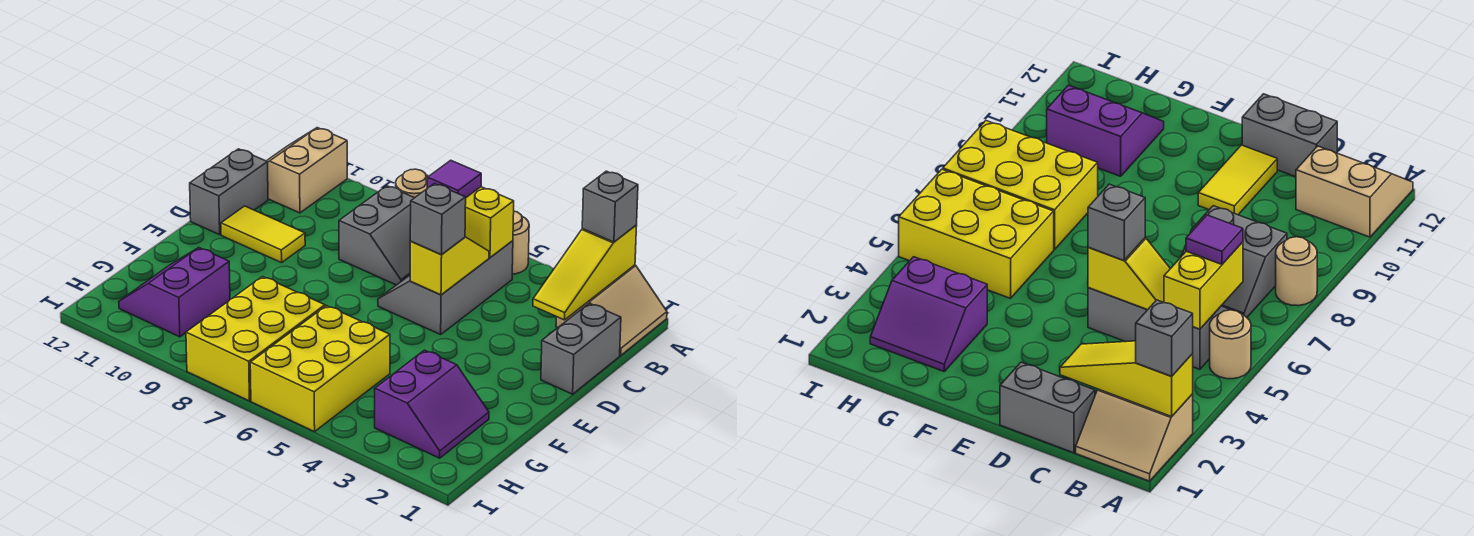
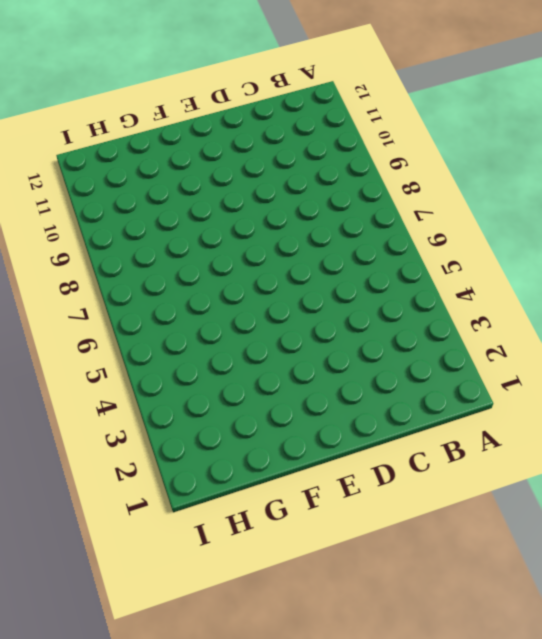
none -> tan 2x2 slope [556,265,667,355]
none -> tan 1x1 round brick [512,211,529,274]
none -> tan 1x1 round brick [396,169,429,198]

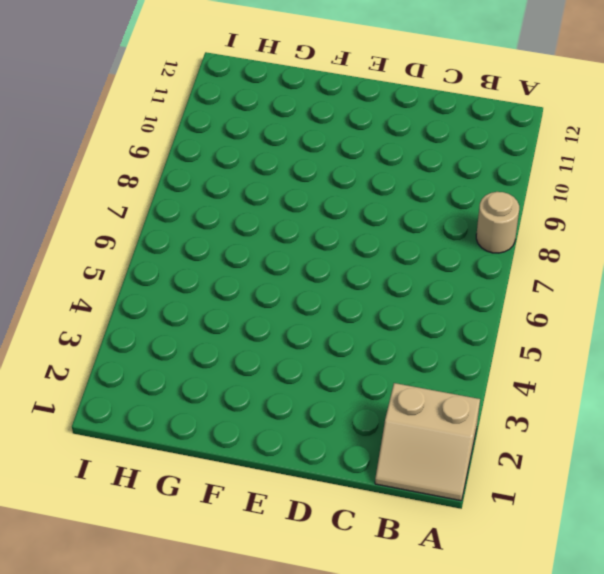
none -> tan 1x1 round brick [512,211,529,274]
none -> tan 2x2 slope [267,128,347,213]
none -> grey 2x3 slope [378,241,513,335]

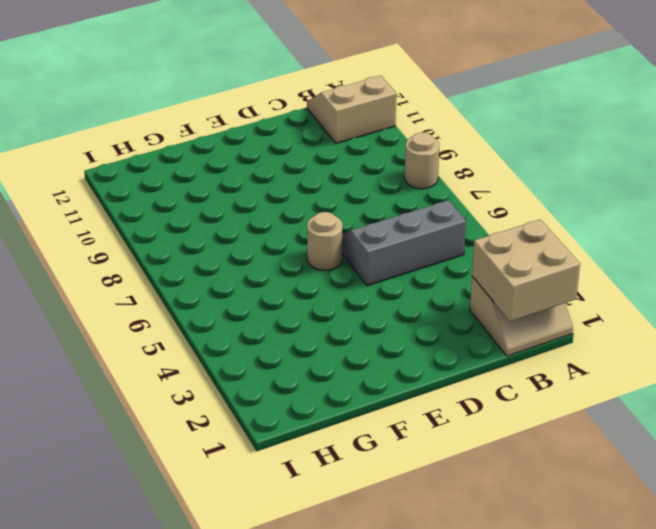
tan 2x2 brick [472,220,580,321] -> yellow 1x3 slope [533,225,637,320]
tan 1x1 round brick [307,212,343,270] -> tan 1x1 round brick moved to [512,211,529,274]
none -> grey 2x2 slope [339,186,414,285]
none -> grey 1x2 brick [541,303,621,394]
none -> grey 1x2 brick [190,149,268,235]

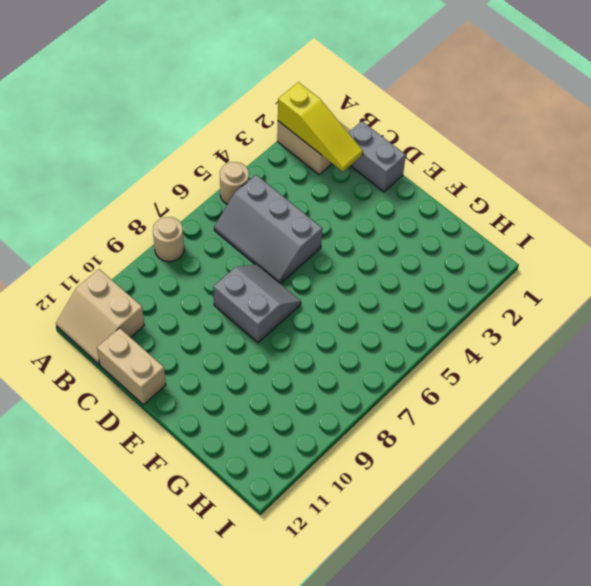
tan 1x2 brick [97,328,166,405] -> grey 1x2 brick [190,149,268,235]
grey 2x2 slope [213,264,301,343] -> grey 2x2 slope moved to [339,186,414,285]
none -> yellow 1x2 tile [221,206,305,263]
none -> purple 2x2 slope [375,350,489,458]
none -> yellow 2x3 brick [250,306,390,432]

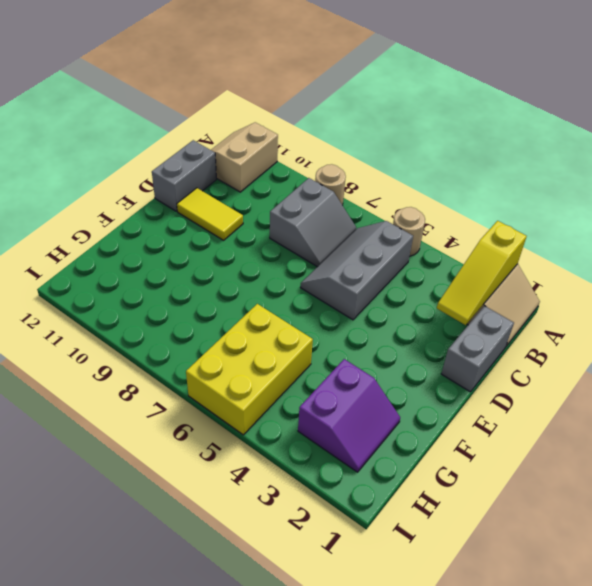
none -> yellow 2x3 brick [186,277,325,401]
none -> purple 2x2 slope [119,247,230,337]
none -> yellow 1x2 brick [465,187,514,258]

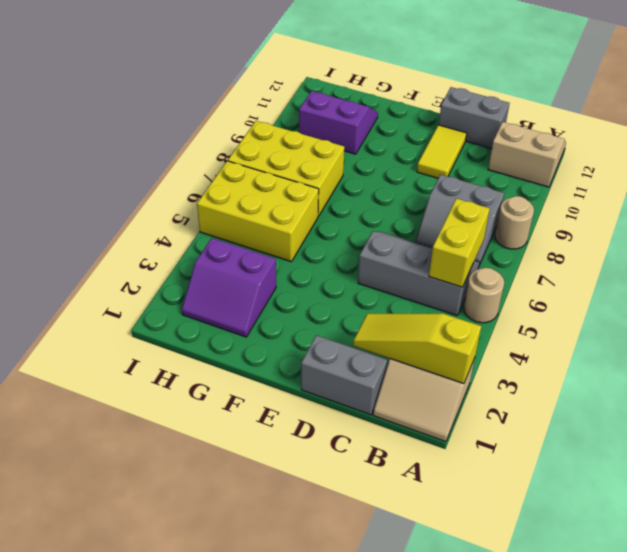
none -> yellow 1x2 slope [410,237,489,295]
none -> grey 1x1 brick [582,171,638,242]
none -> purple 1x1 tile [427,160,481,197]

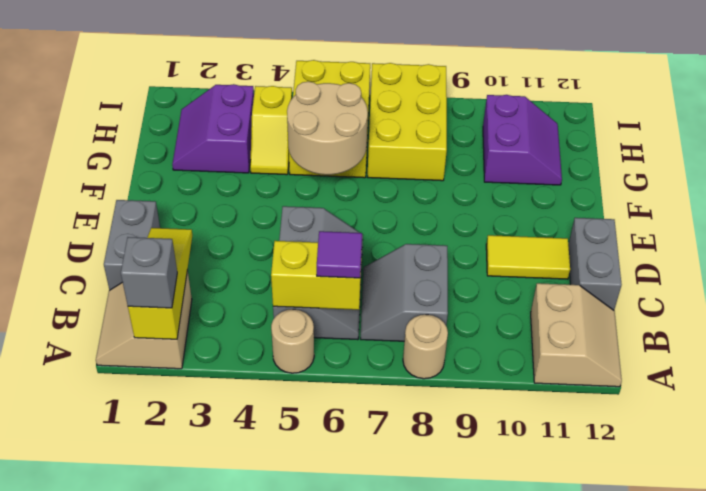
tan 2x2 round brick [287,82,368,175] -> none
yellow 1x2 slope [250,86,292,175] -> yellow 1x2 slope moved to [410,237,489,295]
none -> grey 1x1 brick [410,184,466,255]

